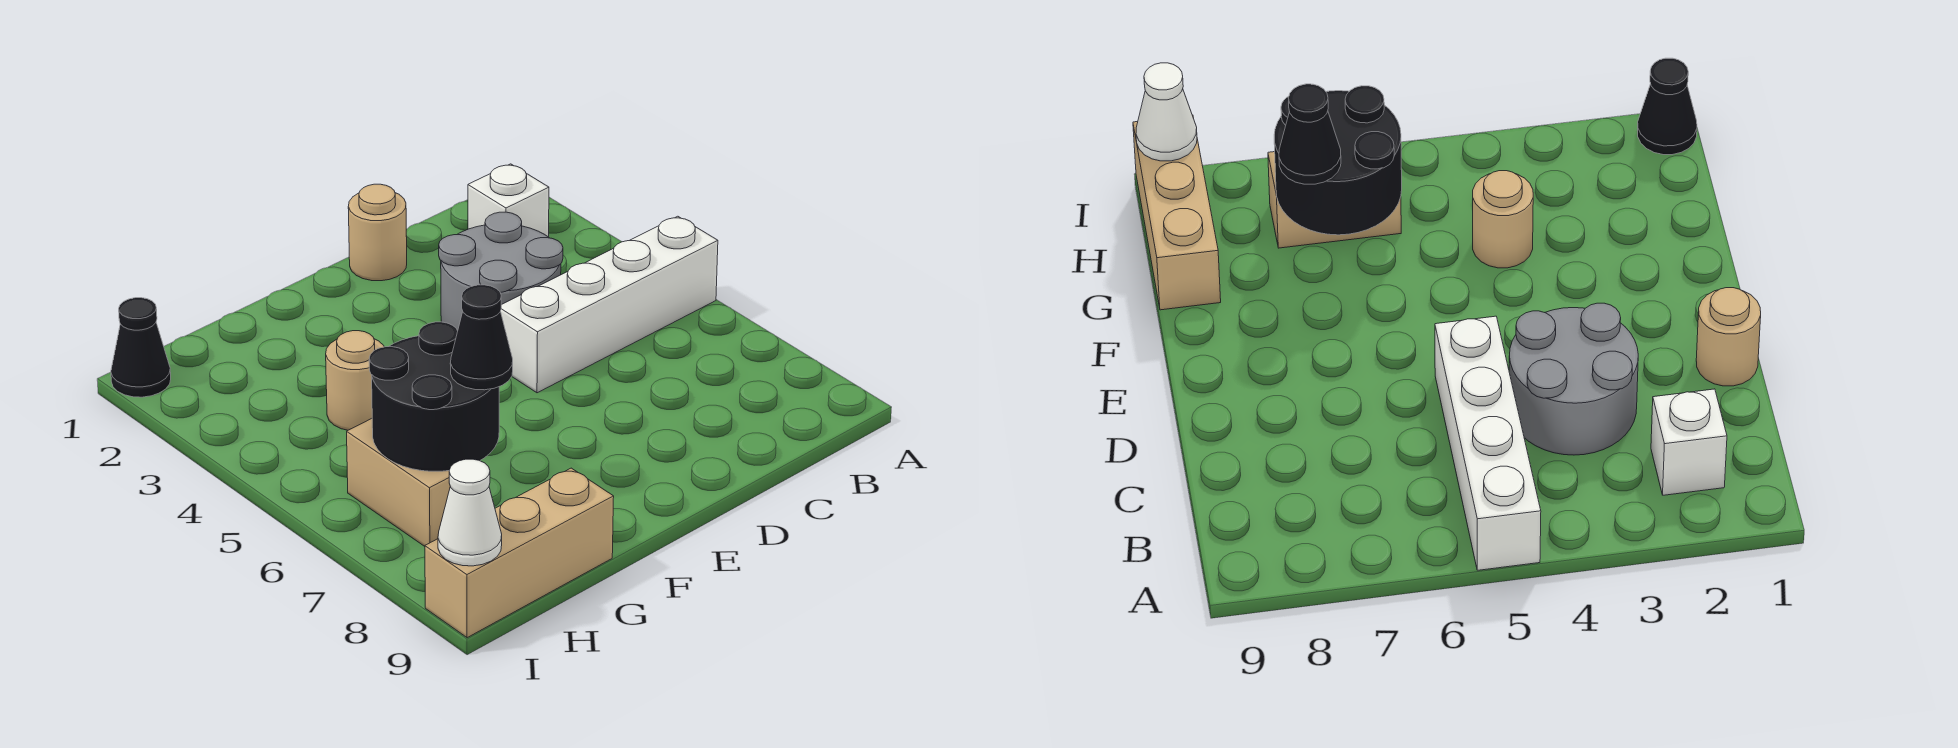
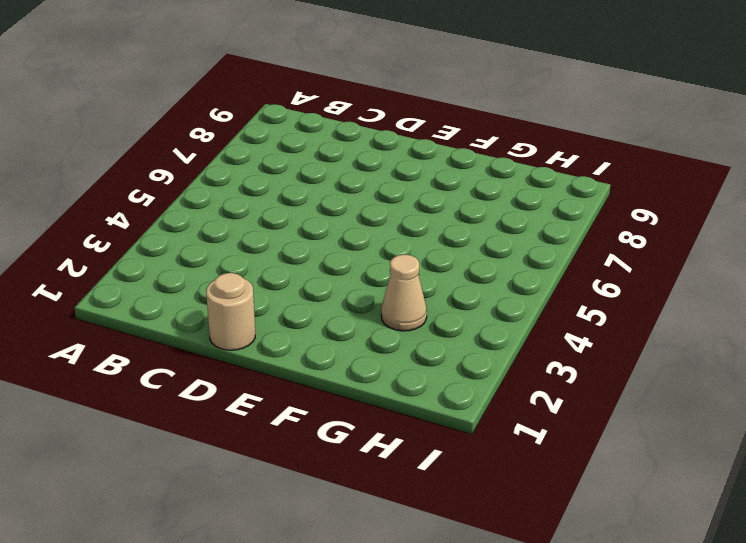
tan 1x1 cone [381,255,427,331] -> none
none -> white 1x4 brick [501,216,718,393]
none -> white 1x1 brick [468,164,549,237]

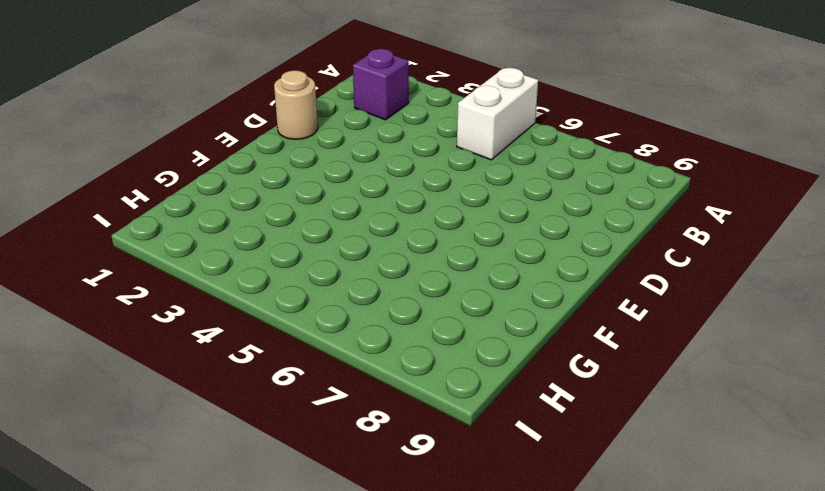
white 1x2 brick [457,68,538,160] -> white 1x4 brick [501,216,718,393]
purple 1x1 brick [353,49,409,120] -> white 1x1 brick [468,164,549,237]
none -> grey 2x2 round brick [439,212,563,331]
none -> tan 1x1 round brick [326,331,384,430]

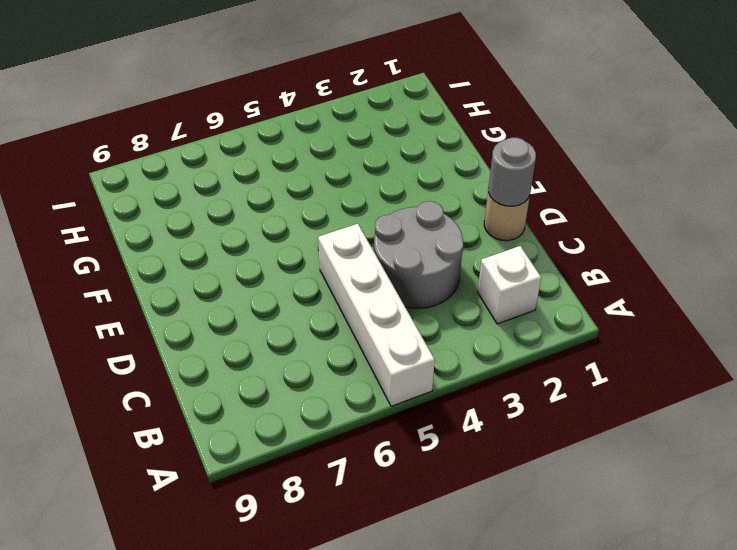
grey 1x1 round brick [488,137,536,206] -> none
none -> tan 1x1 round brick [326,331,384,430]
none -> tan 1x3 brick [425,468,614,638]

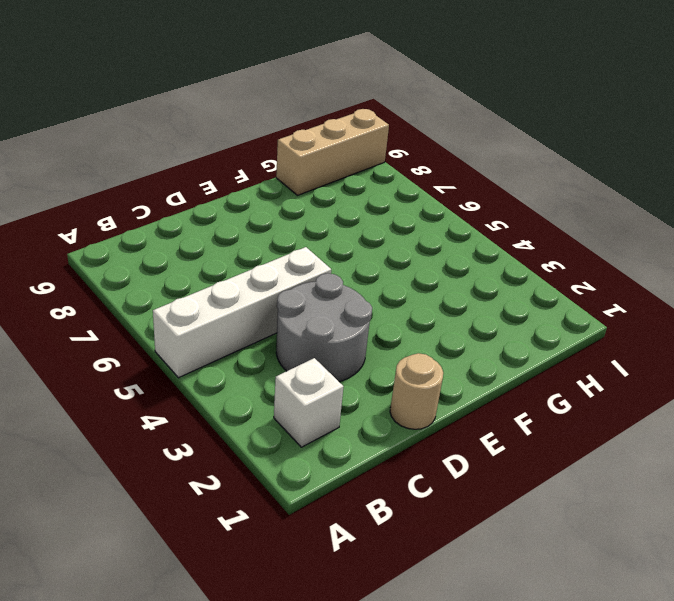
none -> tan 1x1 round brick [326,331,384,430]
none -> tan 1x2 brick [347,419,450,546]

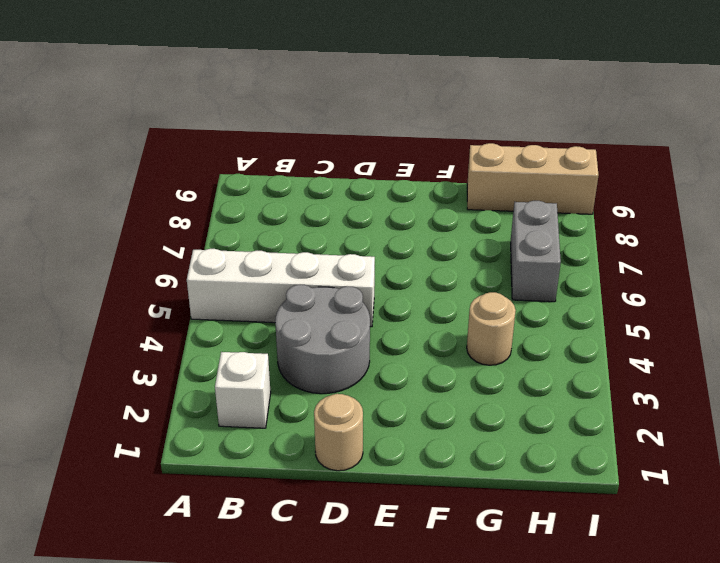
grey 1x2 brick [511,201,561,302] -> tan 1x2 brick [347,419,450,546]
none -> black 1x1 cone [111,298,171,397]
none -> black 2x2 round brick [369,322,499,471]

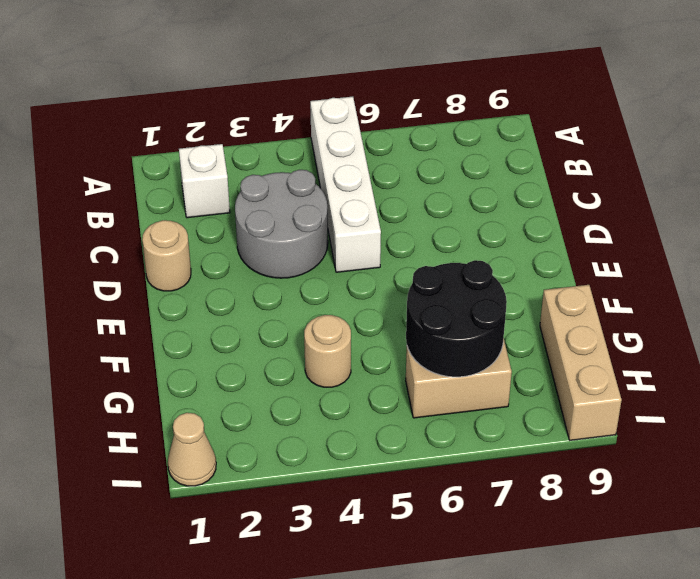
tan 1x1 cone [168,413,216,486] -> black 1x1 cone [111,298,171,397]
none -> white 1x1 cone [438,459,502,566]
none -> black 1x1 cone [450,285,513,390]

